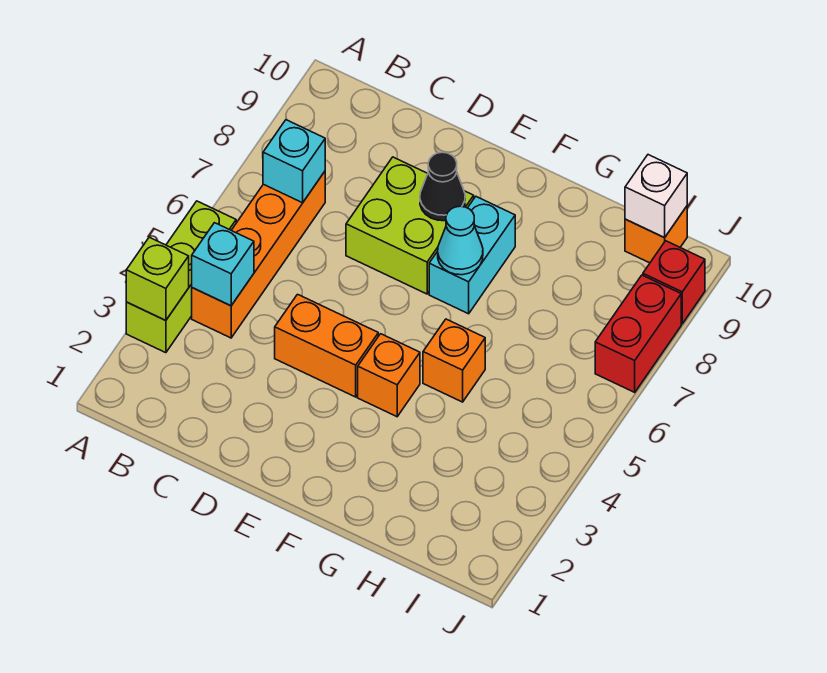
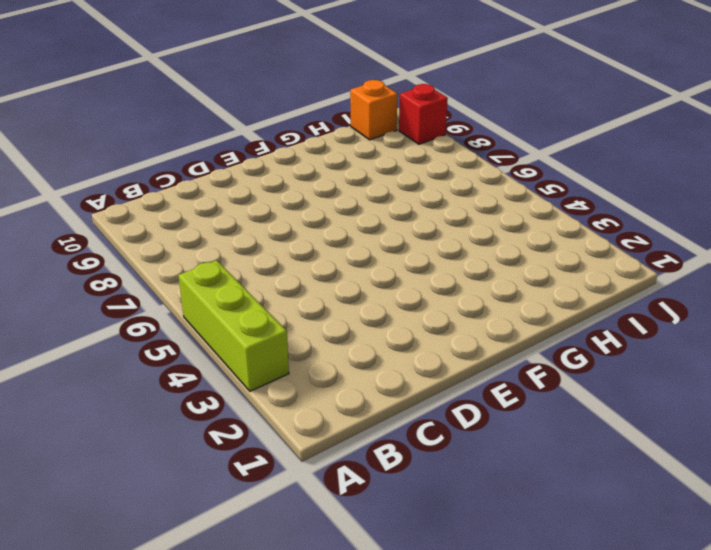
none -> orange 1x4 brick [192,172,325,338]
none -> orange 1x2 brick [275,294,378,397]
none -> lime 2x2 brick [346,157,474,294]

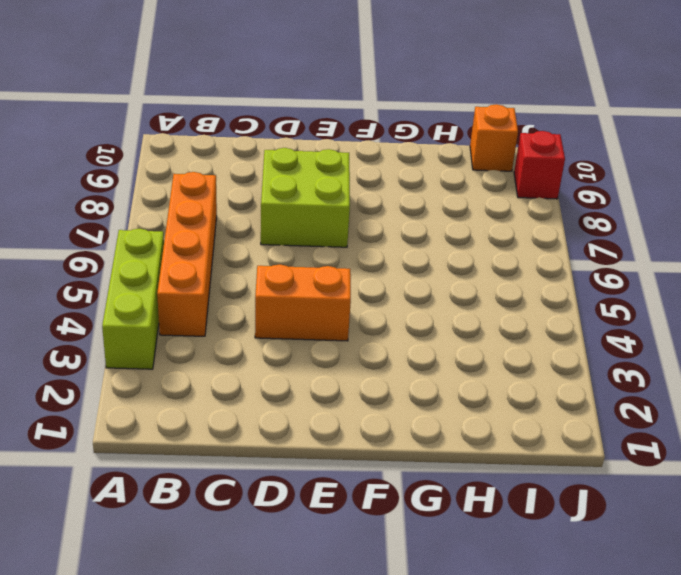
none -> orange 1x1 brick [358,334,420,417]
none -> cyan 1x2 brick [429,197,515,314]
none -> orange 1x1 brick [423,319,485,402]

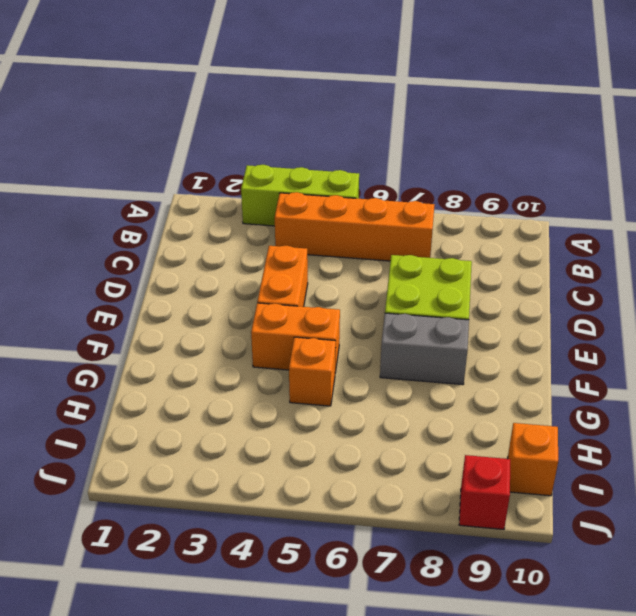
orange 1x2 brick [251,303,340,372] -> orange 1x1 brick [358,334,420,417]
grey 1x2 brick [380,313,469,385] -> cyan 1x2 brick [429,197,515,314]
none -> red 1x2 brick [595,275,681,392]
none -> lime 1x1 brick [126,237,189,321]
none -> cyan 1x1 brick [192,223,254,306]

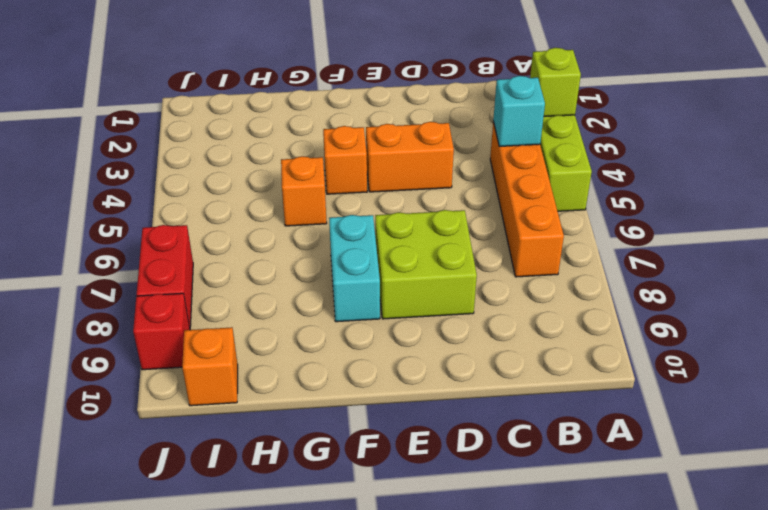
none -> cyan 1x1 brick [263,120,325,203]
none -> black 1x1 cone [420,152,465,221]
none -> cyan 1x1 cone [438,206,483,275]

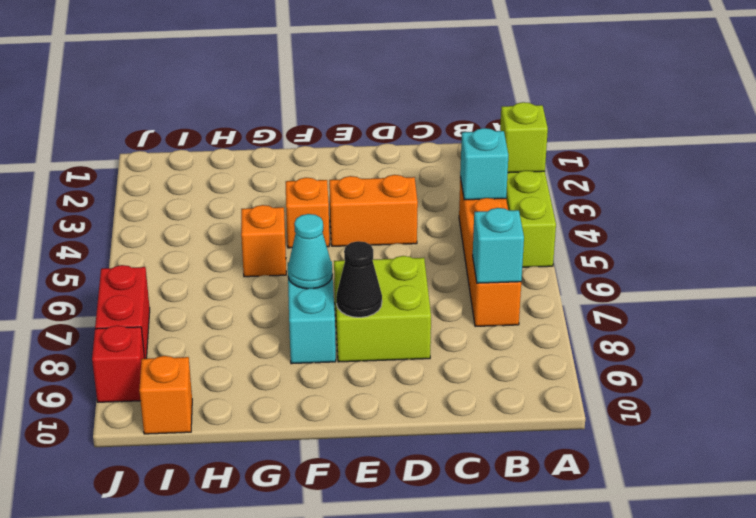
none -> white 1x1 brick [625,155,687,238]

